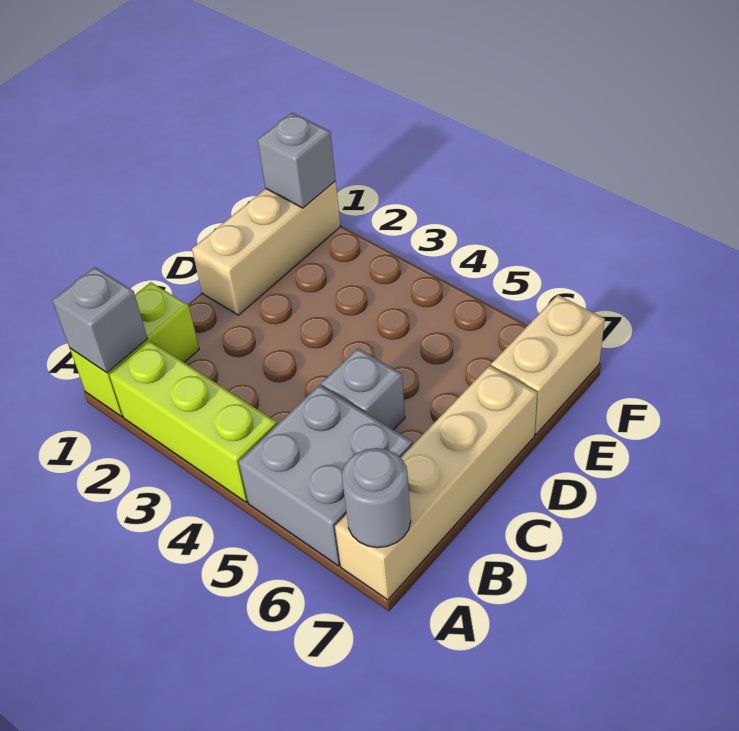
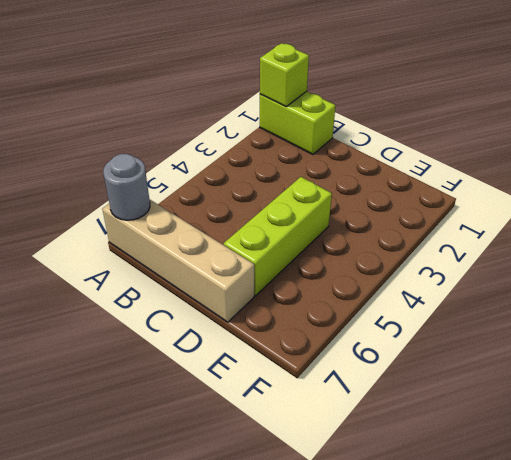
lime 1x1 brick [260,43,309,107] -> grey 1x1 brick [52,267,147,373]
lime 1x3 brick [224,177,332,296] -> lime 1x3 brick moved to [109,341,277,502]
none -> grey 2x2 brick [239,385,413,566]
none -> grey 1x1 brick [321,348,405,430]

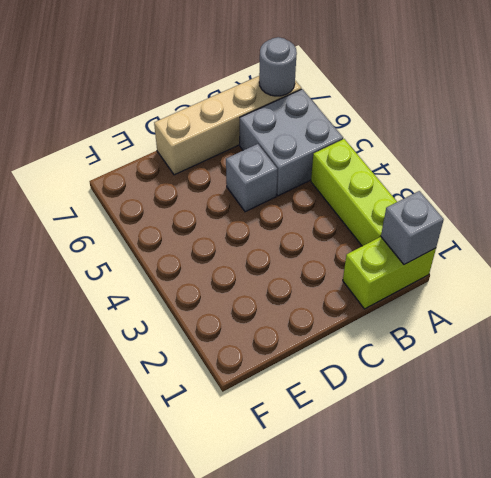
none -> tan 1x3 brick [192,181,341,315]
none -> tan 1x2 brick [491,295,605,434]

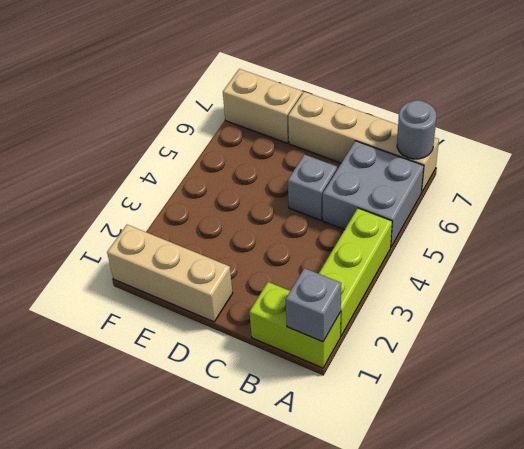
none -> grey 1x1 brick [258,113,336,208]

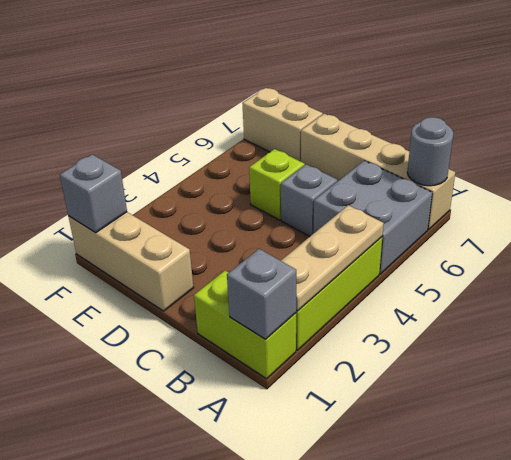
tan 1x3 plate [281,205,384,311] -> none
lime 1x1 brick [249,149,305,220] -> none

